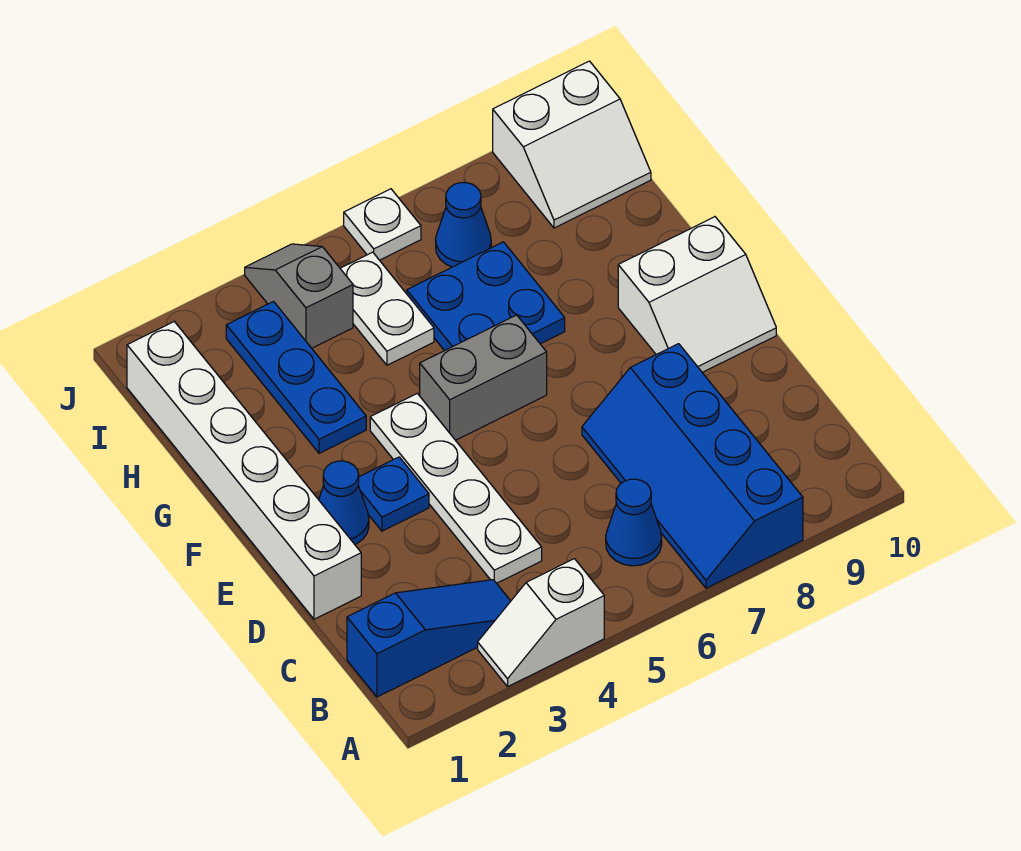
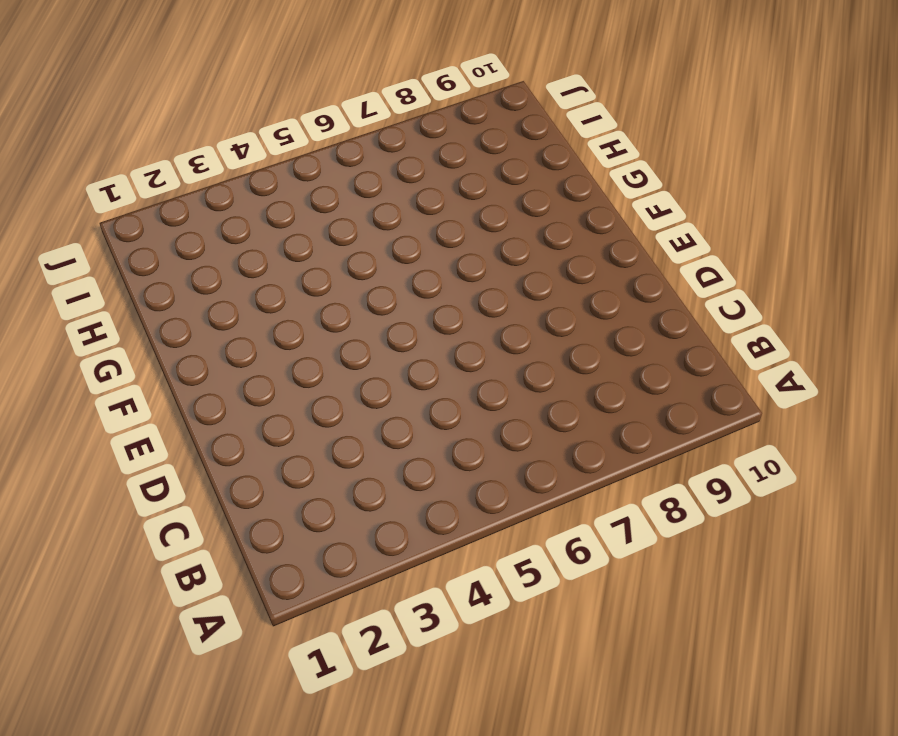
none -> white 1x2 slope [478,559,604,687]
none -> blue 2x4 slope [582,344,803,588]
none -> blue 1x3 slope [347,580,511,697]

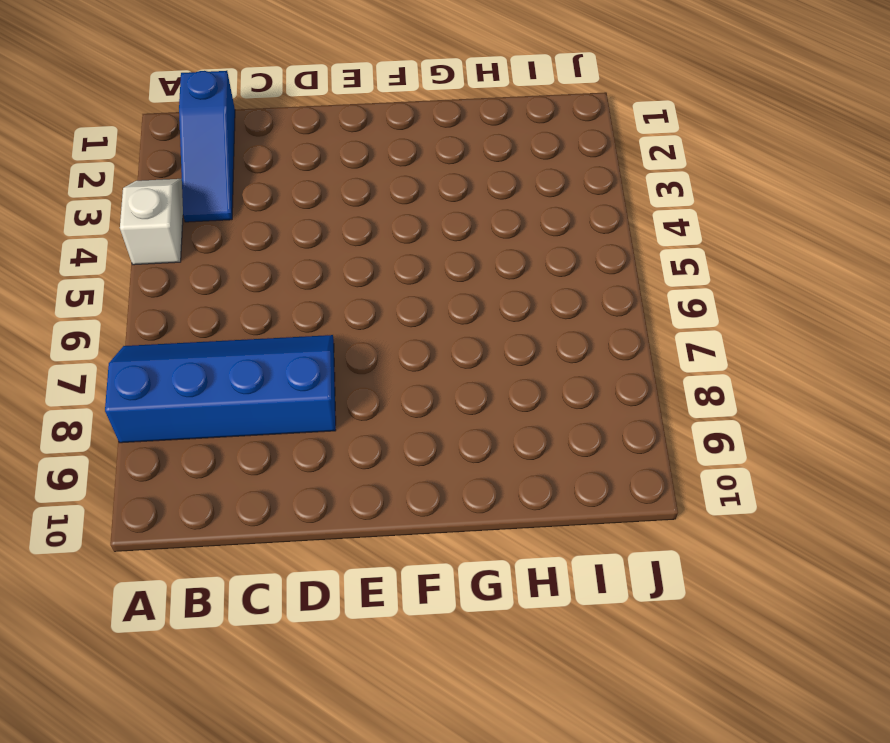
none -> blue 1x1 cone [606,479,662,566]
none -> white 1x4 plate [370,393,542,583]
none -> white 1x6 brick [127,322,361,619]

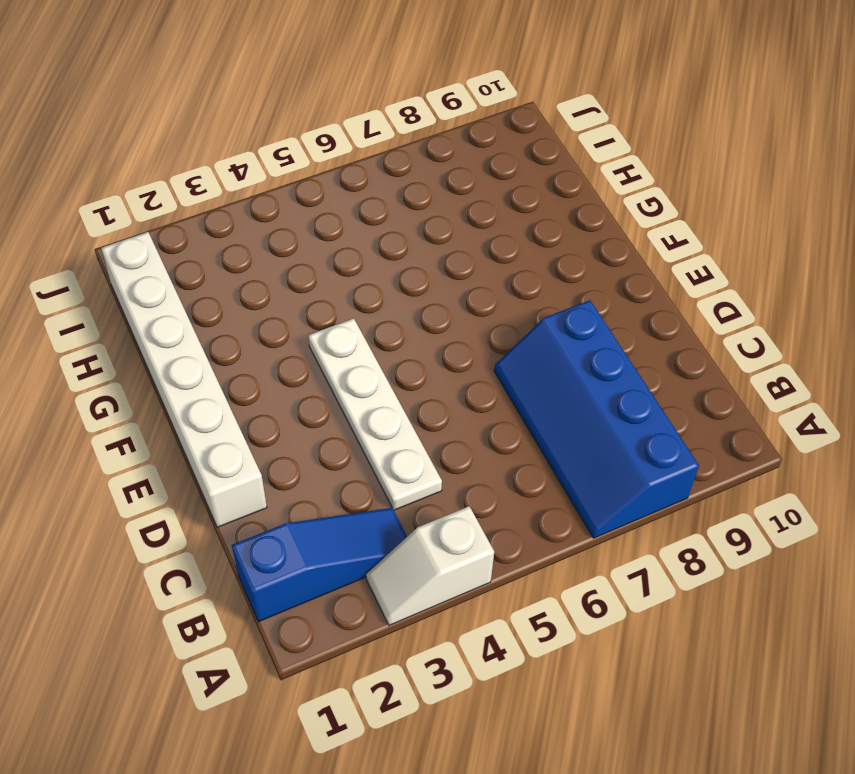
none -> blue 1x1 cone [606,479,662,566]
none -> blue 1x1 cone [319,461,369,544]
none -> blue 1x1 plate [358,457,429,531]

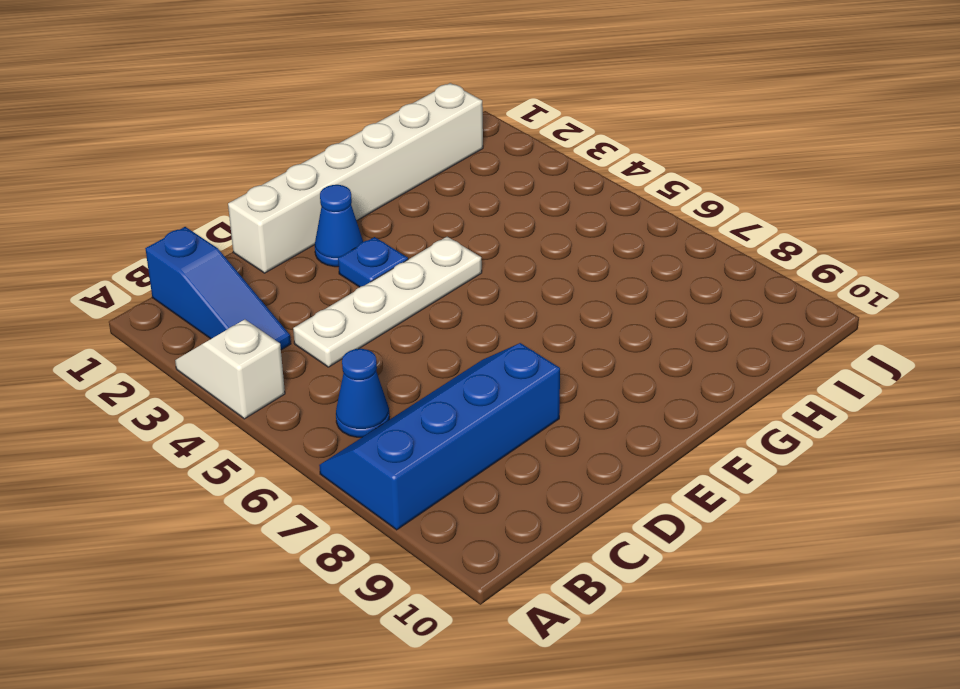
none -> white 2x2 slope [618,217,776,372]
none -> grey 1x2 brick [420,315,547,440]
none -> blue 1x3 plate [226,302,366,453]

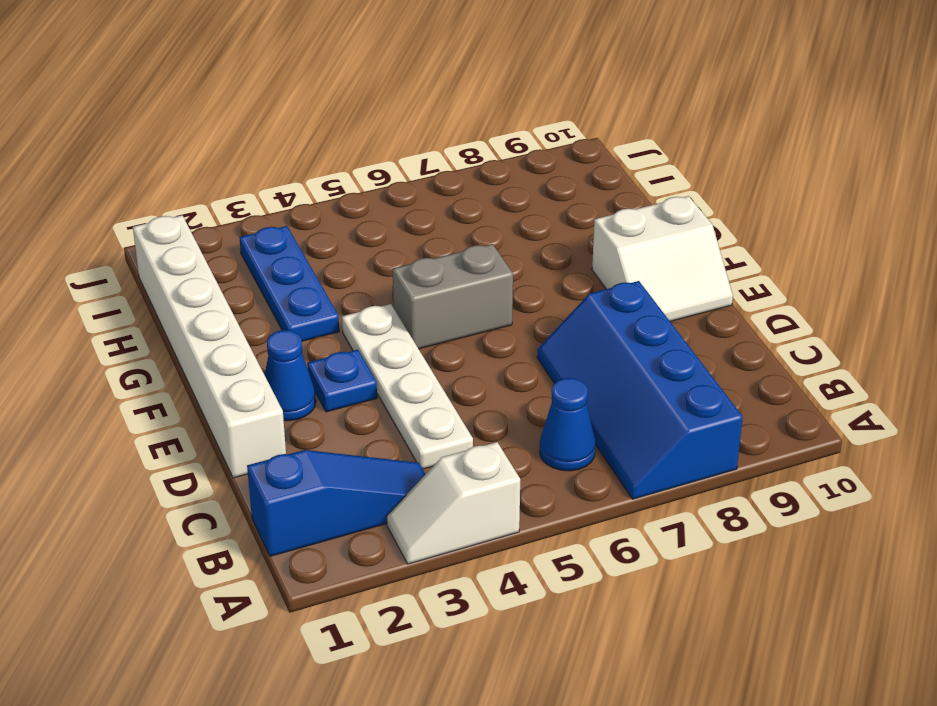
none -> blue 2x2 plate [407,242,565,351]
none -> white 1x2 plate [340,252,434,365]
none -> grey 1x2 slope [245,244,353,348]

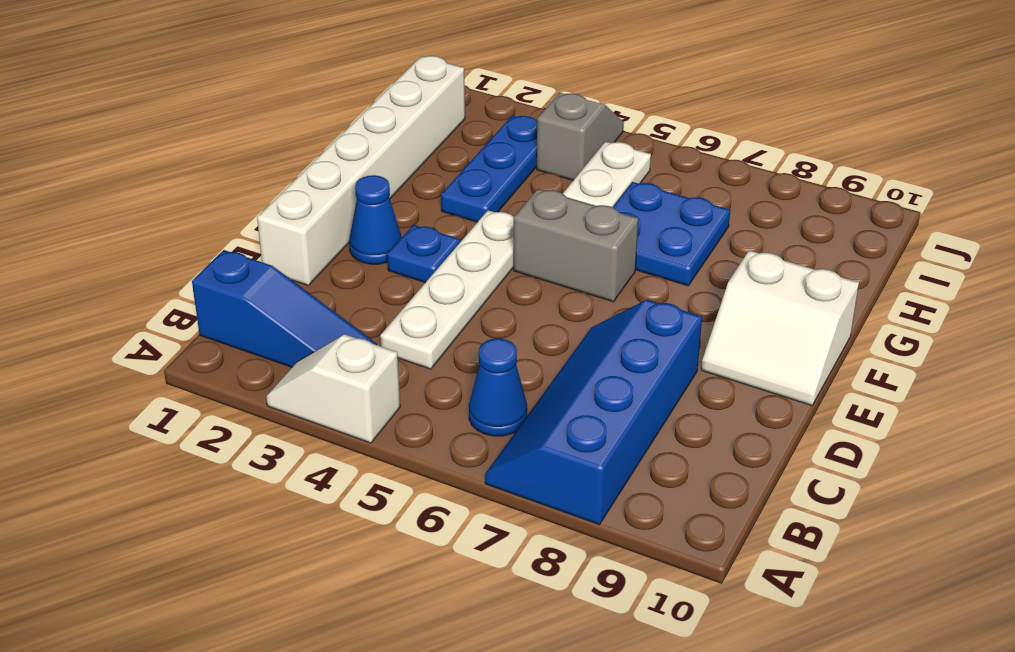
none -> blue 1x1 cone [436,182,491,267]
none -> white 2x2 slope [493,61,651,228]
none -> white 1x1 plate [344,189,421,260]

